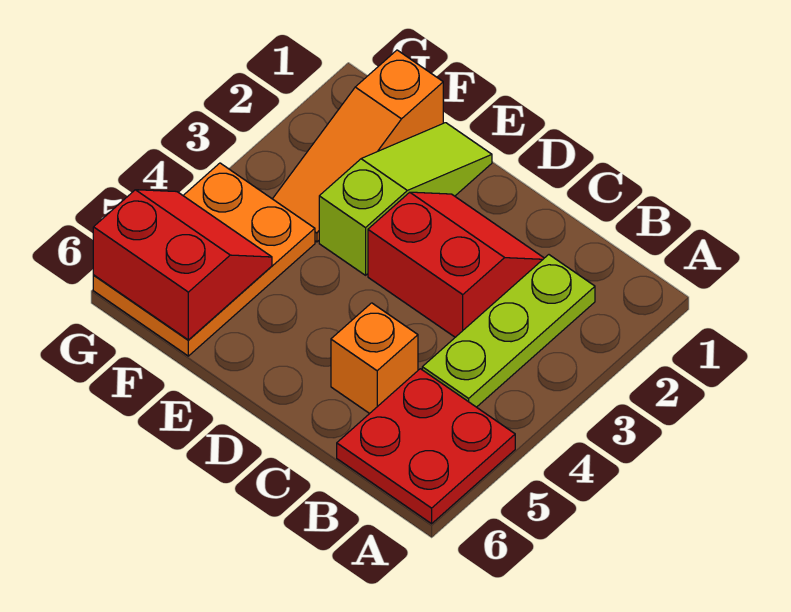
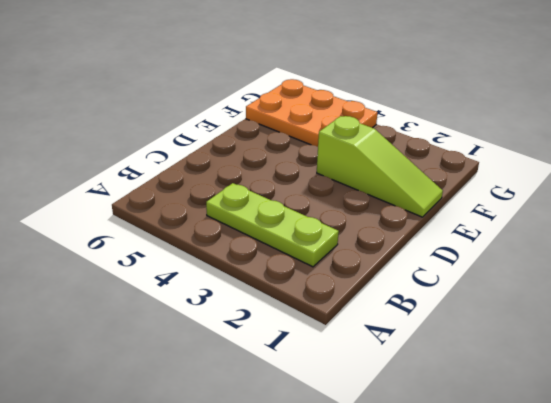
none -> red 2x2 plate [337,369,515,524]
none -> red 2x2 slope [368,192,544,337]

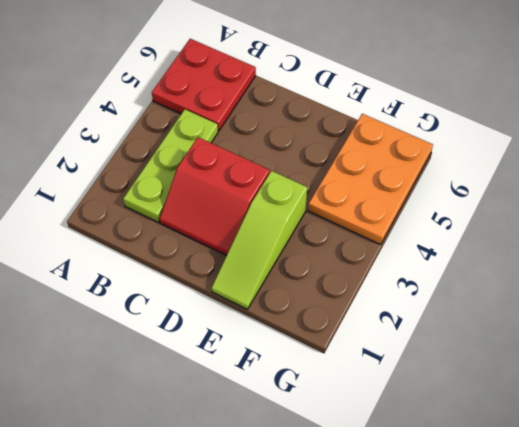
none -> orange 1x1 brick [331,303,418,414]
none -> orange 1x3 slope [273,50,443,242]

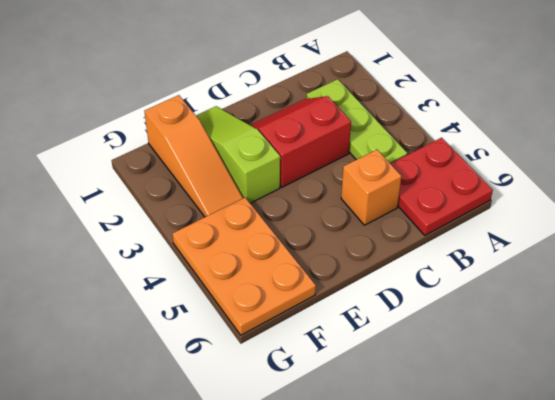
none -> red 2x2 slope [93,190,272,340]

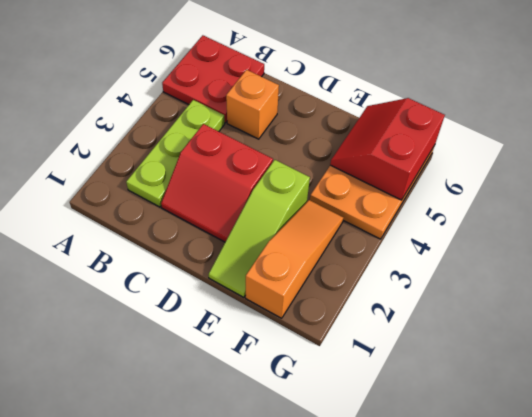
red 2x2 slope [330,98,445,200] -> red 2x2 slope turned to [93,190,272,340]

